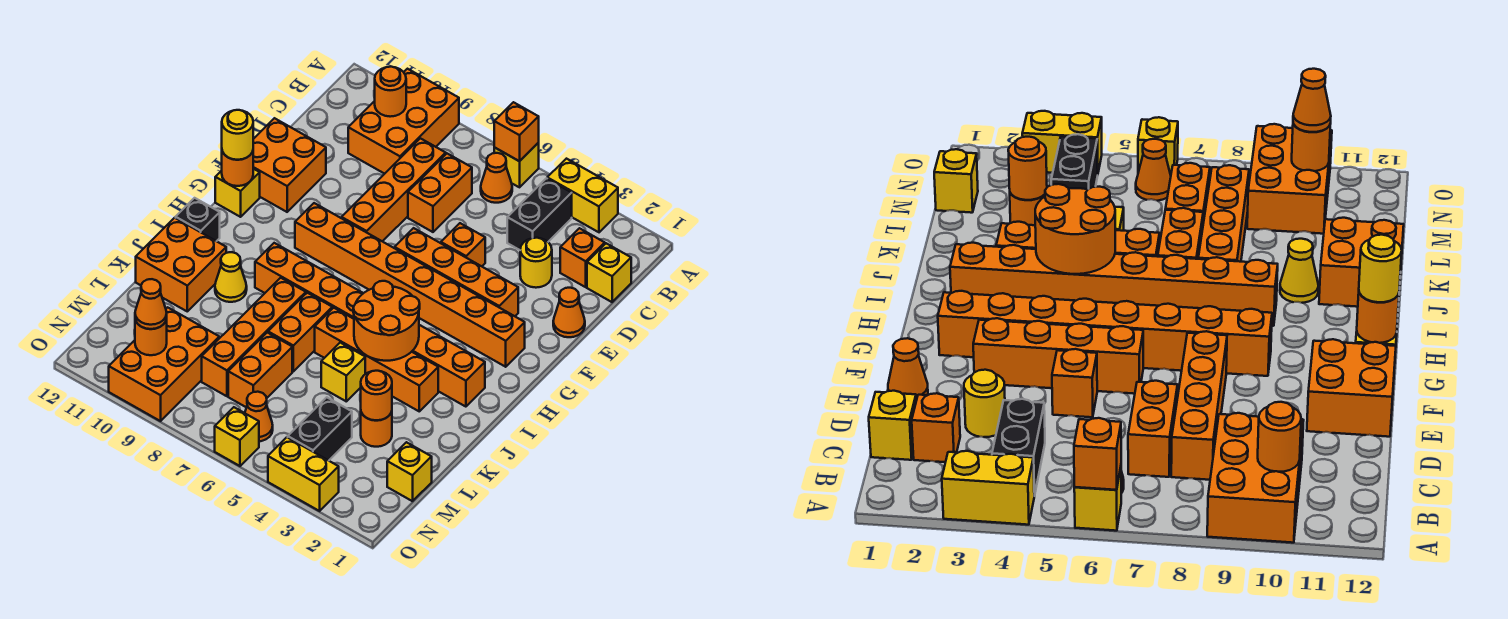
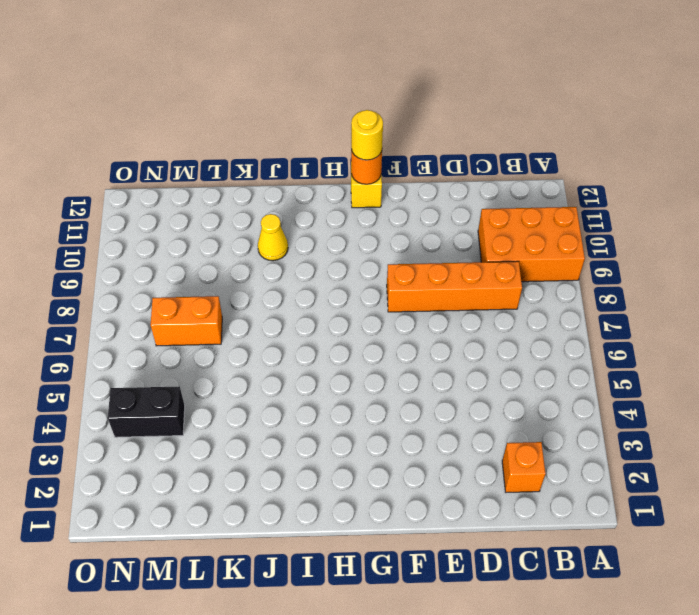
none -> yellow 1x2 brick [547,159,618,232]
none -> yellow 1x1 brick [494,143,539,187]
none -> black 1x2 brick [507,178,572,250]
none -> orange 1x1 cone [481,153,512,203]

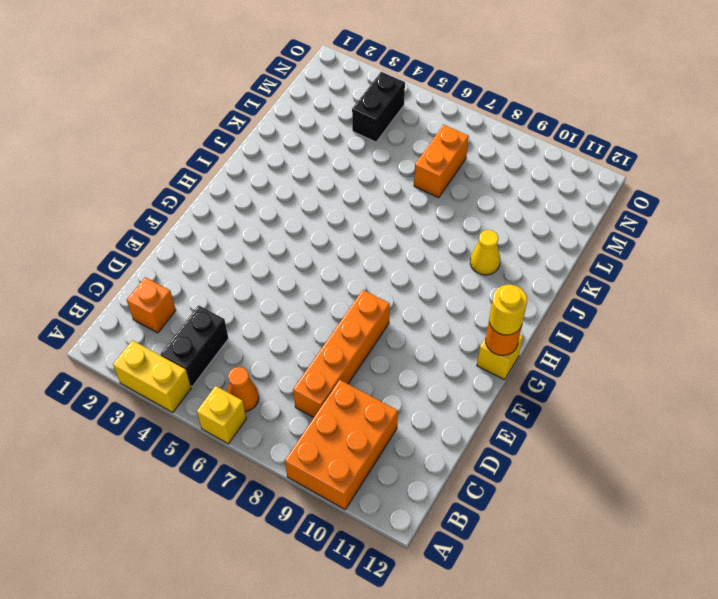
none -> yellow 1x1 brick [587,243,631,302]
none -> orange 1x2 brick [408,154,472,232]
none -> yellow 1x1 round brick [520,238,552,288]
none -> orange 1x1 cone [553,288,585,337]

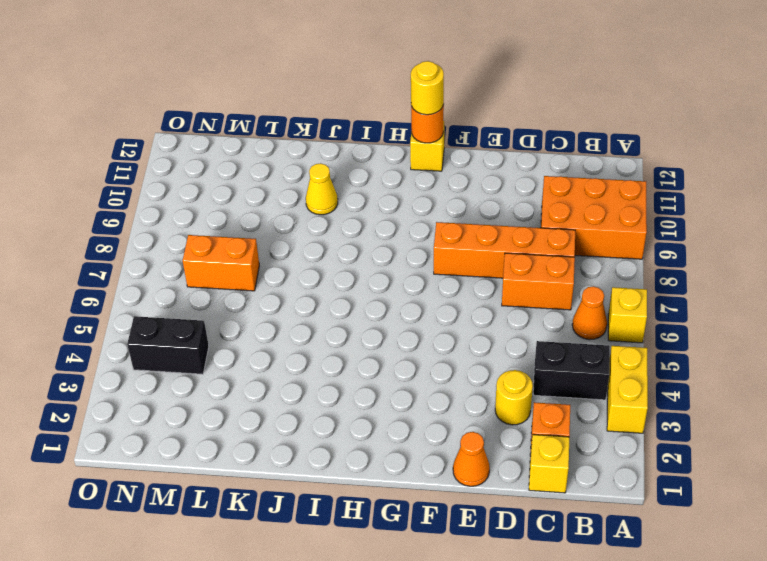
none -> orange 1x1 brick [441,223,485,266]
none -> orange 2x2 brick [253,118,326,212]
none -> orange 1x4 brick [394,228,518,316]
none -> orange 1x8 brick [295,203,525,367]

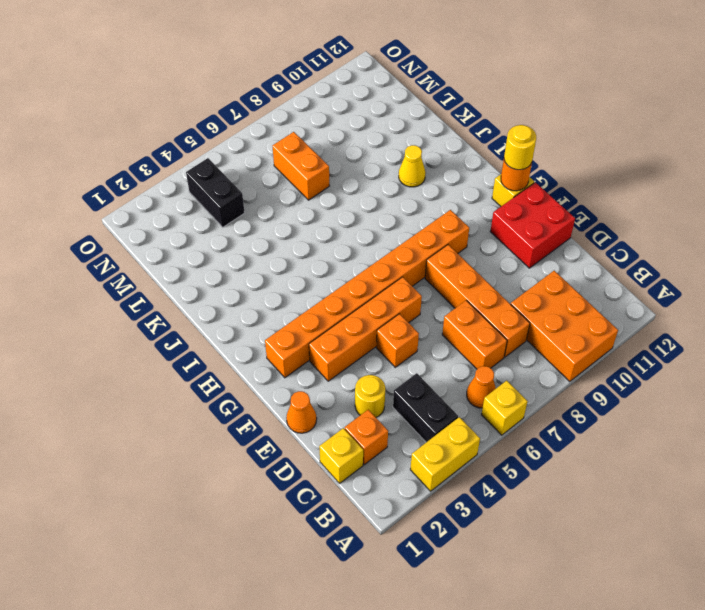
red 2x2 brick [490,182,575,268] -> orange 2x2 brick [253,118,326,212]
none -> orange 1x8 brick [255,243,485,407]
none -> black 1x1 brick [176,198,220,241]
none -> orange 1x4 brick [315,308,438,411]
none -> orange 1x2 brick [268,293,332,371]

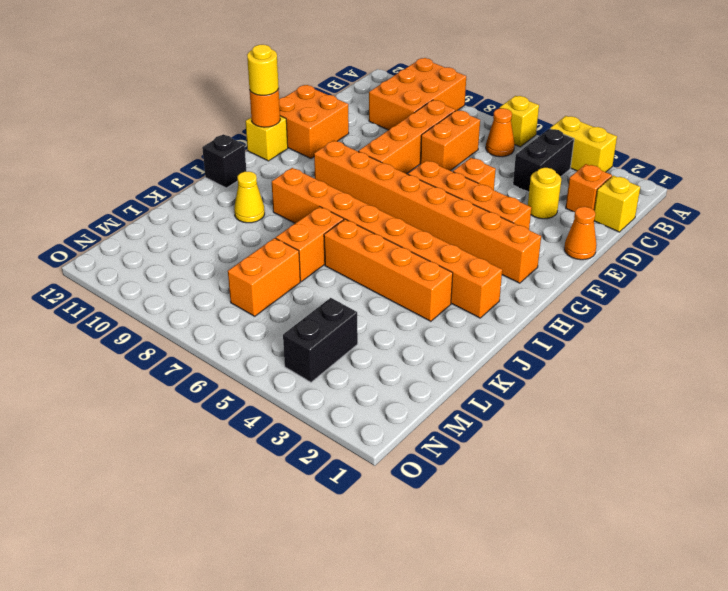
none -> orange 1x4 brick [202,278,306,396]
none -> orange 2x2 brick [136,218,226,311]
none -> yellow 1x1 brick [321,343,365,401]
none -> orange 1x1 round brick [361,412,392,447]

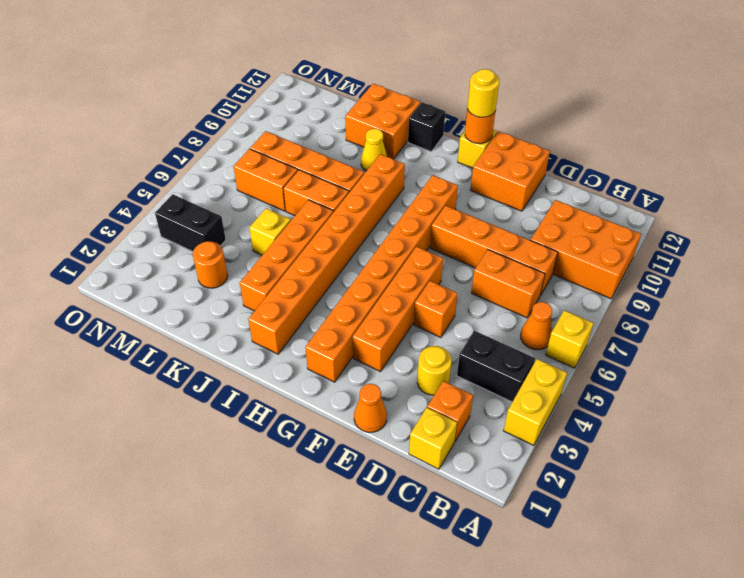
none -> yellow 1x1 brick [387,442,432,501]
none -> orange 2x3 brick [109,307,219,421]
none -> orange 1x1 cone [245,392,273,441]
none -> yellow 1x2 brick [268,437,339,511]

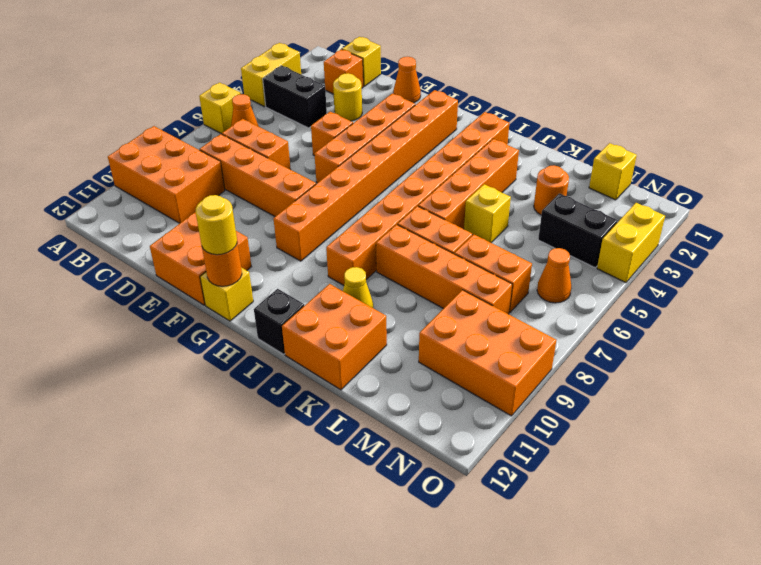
none -> yellow 1x1 brick [215,407,259,466]
none -> orange 1x1 brick [494,102,539,161]
none -> orange 1x1 round brick [375,67,406,117]
none -> orange 2x2 round brick [353,281,420,361]

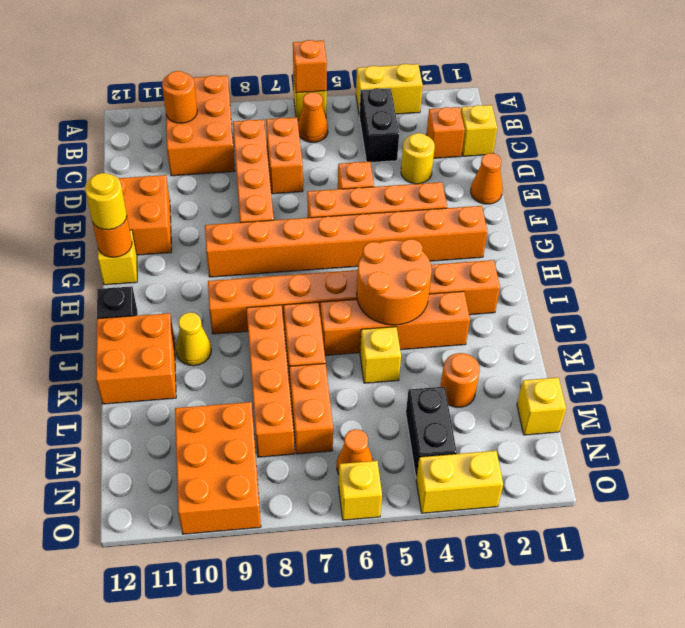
none -> orange 1x1 round brick [361,371,392,420]
none -> orange 1x1 round brick [135,319,167,355]
none -> orange 1x1 cone [135,279,167,329]

